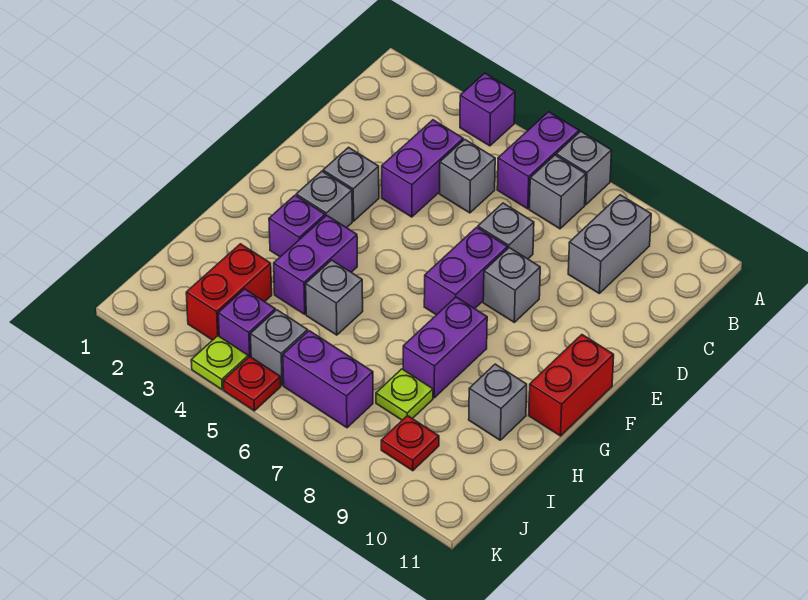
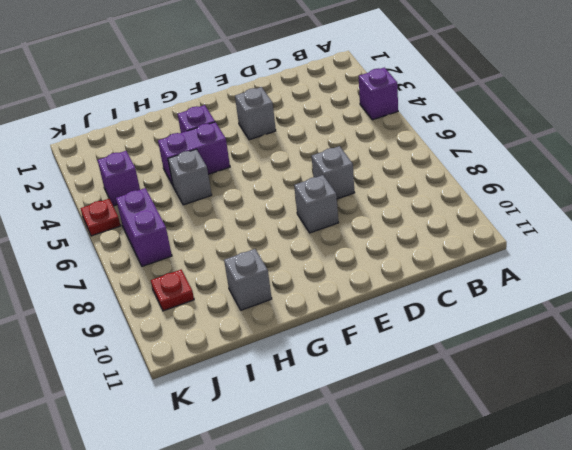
none -> purple 1x2 brick [497,112,579,209]
none -> grey 1x1 brick [556,131,612,205]
none -> grey 1x1 brick [529,155,586,229]

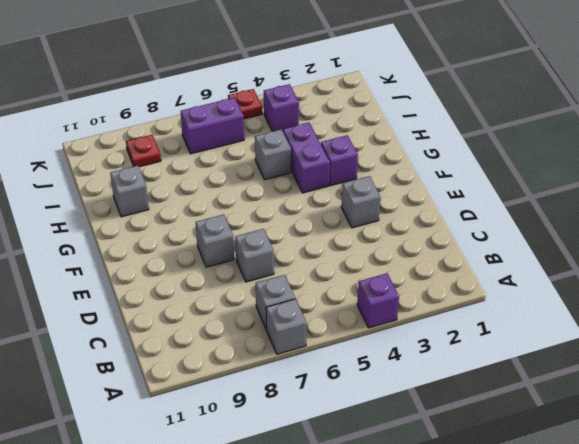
none -> purple 1x2 brick [497,112,579,209]
none -> grey 1x2 brick [568,195,651,293]
none -> purple 1x2 brick [382,120,463,217]

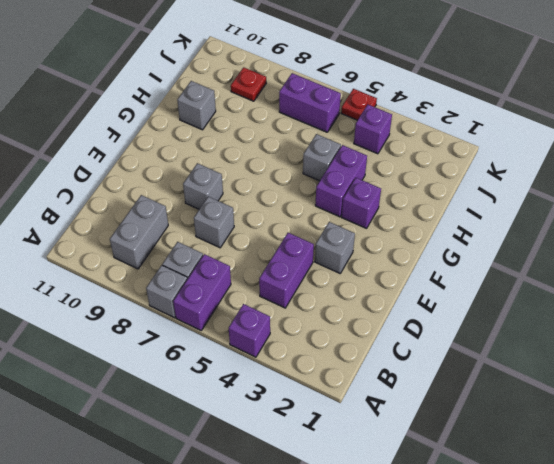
none -> grey 1x1 brick [440,140,495,213]
none -> purple 1x2 brick [424,227,508,315]
none -> grey 1x1 brick [296,171,352,228]

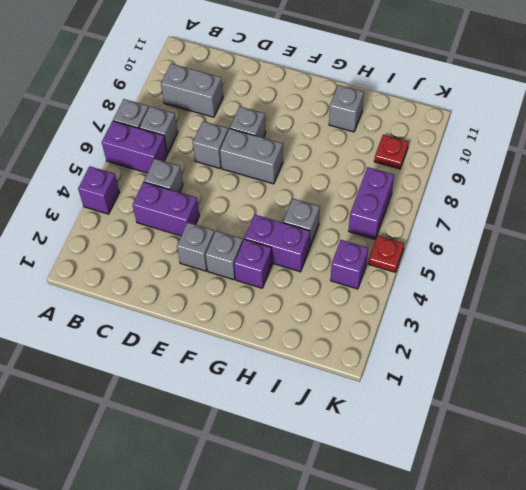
grey 1x2 brick [220,129,283,184] -> purple 1x2 brick [424,227,508,315]
none -> red 1x2 brick [529,335,614,436]
none -> purple 1x2 brick [403,297,487,398]
none -> red 1x2 brick [186,244,272,340]

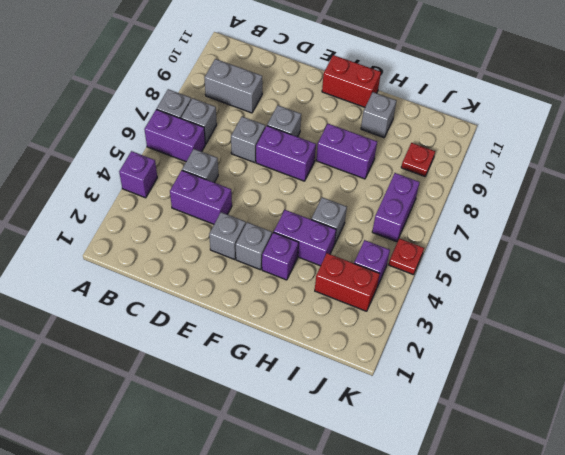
none -> lime 1x1 plate [376,369,433,420]
none -> grey 1x1 brick [250,310,308,385]
none -> lime 1x1 plate [191,336,248,389]

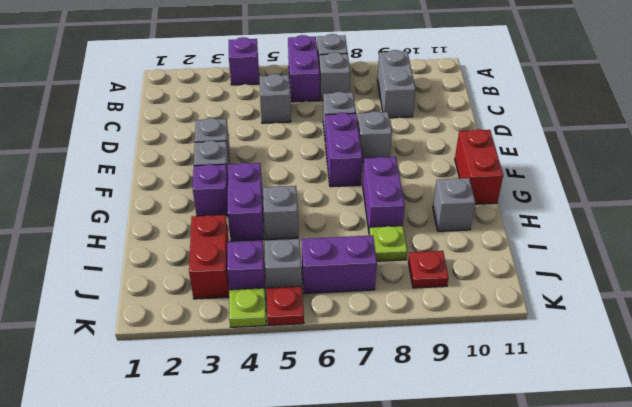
none -> purple 1x2 brick [382,120,463,217]

